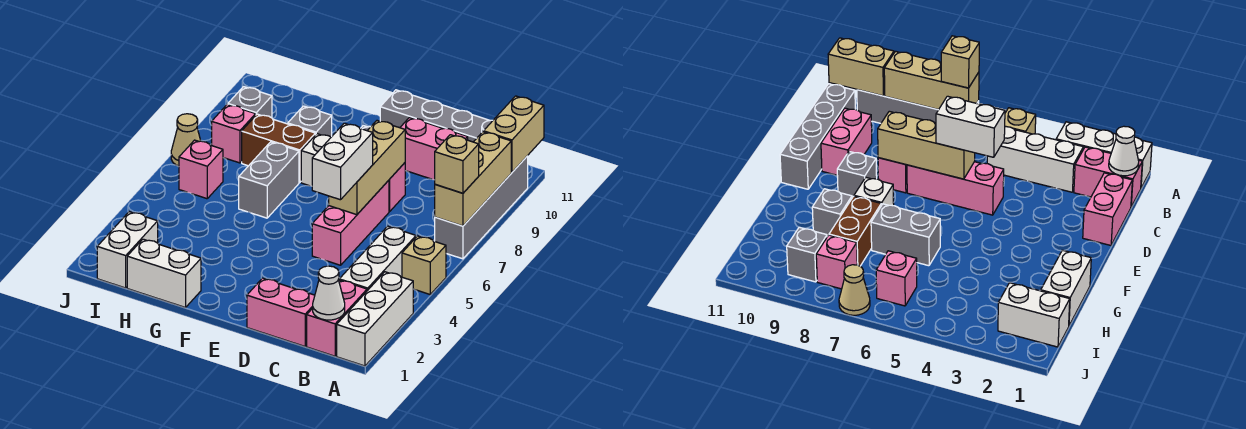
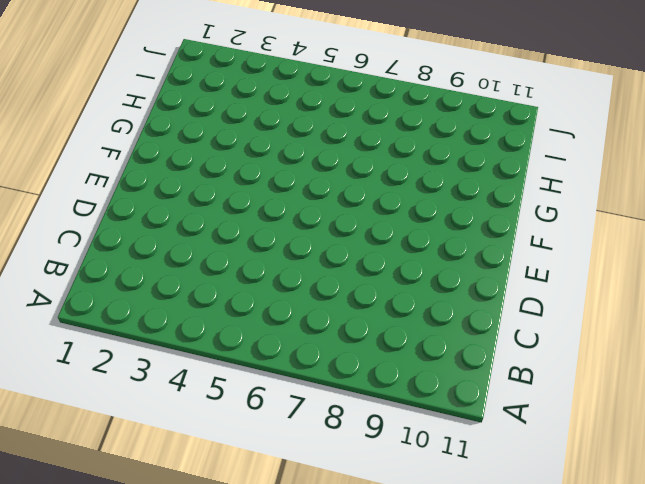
none -> white 1x3 brick [337,272,413,366]
none -> tan 1x1 brick [402,236,446,294]
none -> grey 1x4 brick [435,156,528,259]

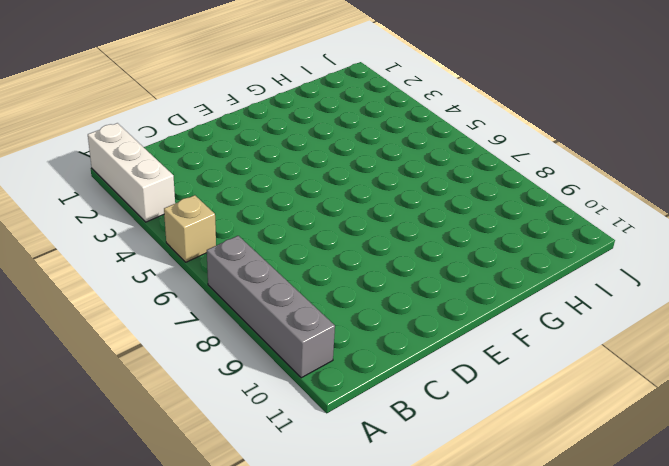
none -> pink 1x2 brick [307,280,367,356]
none -> white 1x3 brick [339,226,416,291]
none -> grey 1x4 brick [380,90,493,142]

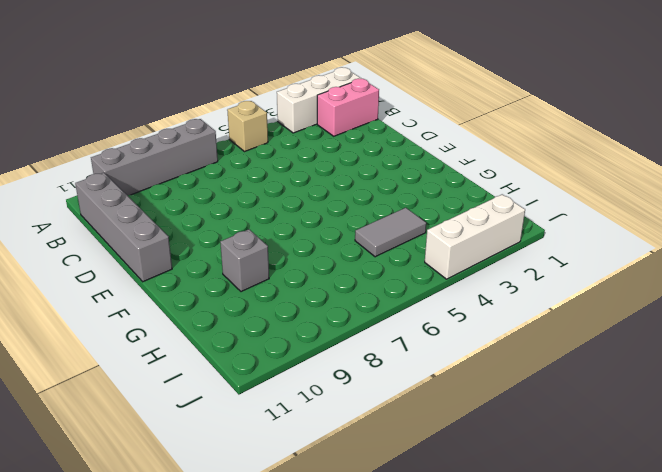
grey 1x2 tile [355,208,426,257] -> none
white 1x3 brick [425,194,525,279] -> white 1x3 brick moved to [339,226,416,291]
none -> pink 1x2 brick [247,278,315,346]
none -> pink 1x2 brick [400,117,468,180]
none -> pink 1x3 brick [312,180,389,265]

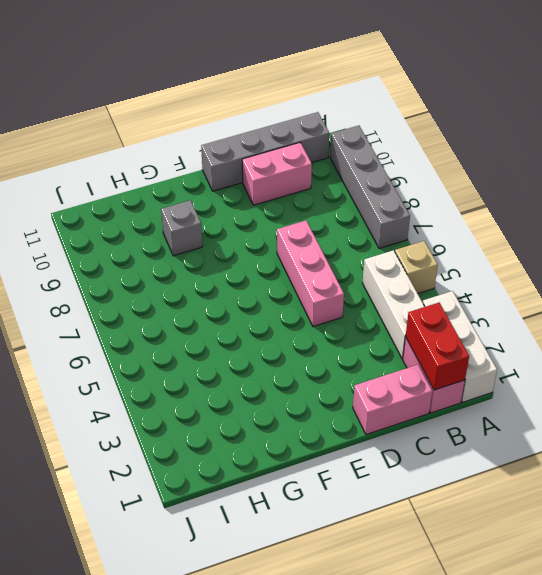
red 1x2 brick [406,303,469,390] -> white 1x1 cone [313,266,345,320]
none -> pink 1x1 brick [389,163,405,212]
none -> grey 1x1 brick [837,151,877,198]
none -> white 1x1 brick [301,134,331,186]

